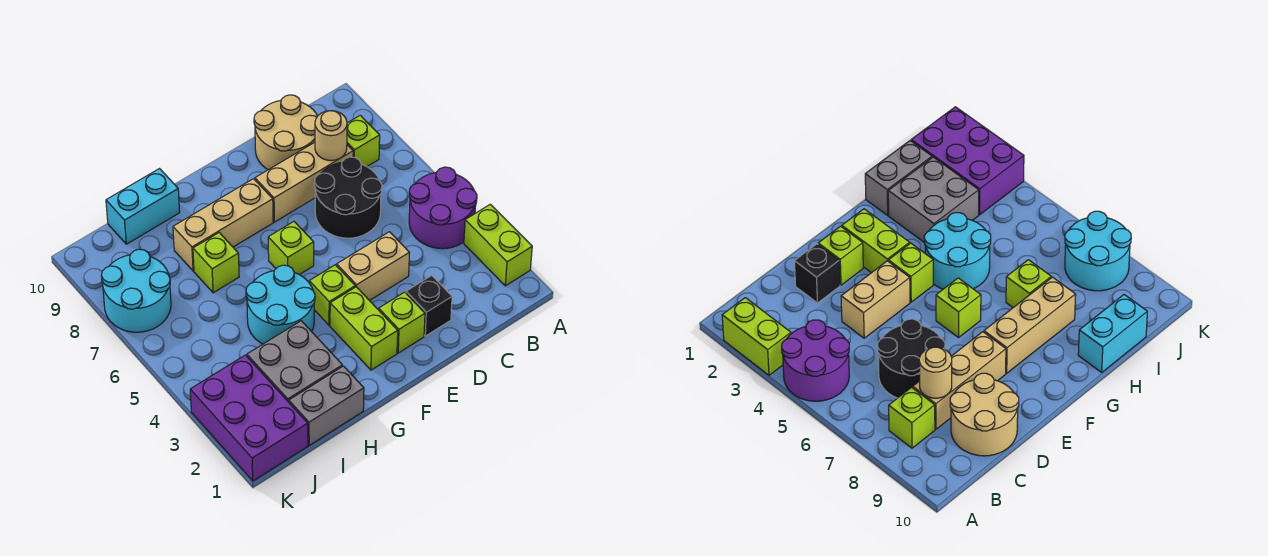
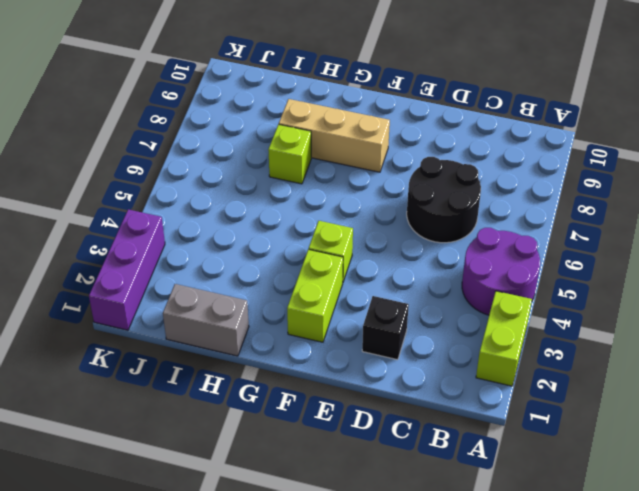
purple 1x3 brick [89,209,165,330] -> purple 2x3 brick [190,355,308,481]
none -> lime 1x1 brick [347,115,380,166]
none -> tan 1x3 brick [255,142,353,222]
none -> tan 2x2 round brick [254,95,317,170]

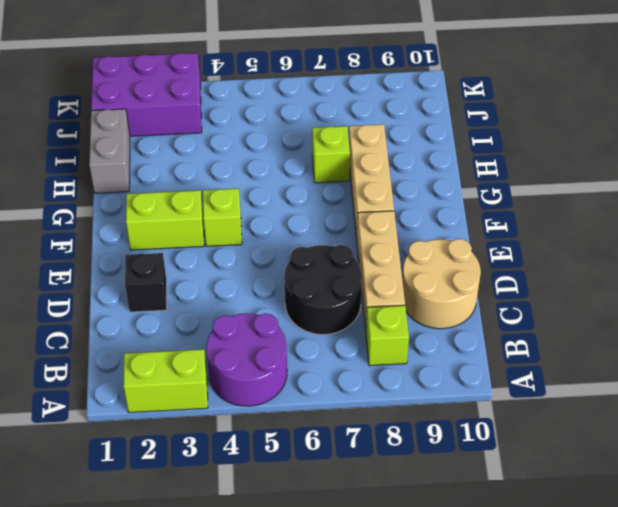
none -> tan 1x2 brick [337,232,409,301]
none -> lime 1x1 brick [379,292,425,353]
none -> lime 1x1 brick [268,222,314,275]

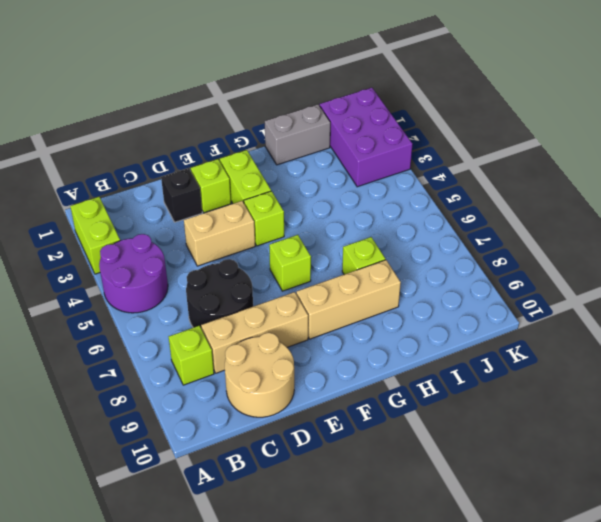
none -> cyan 2x2 round brick [246,265,315,344]
none -> grey 2x2 brick [247,321,342,402]
none -> cyan 1x2 brick [106,169,180,244]

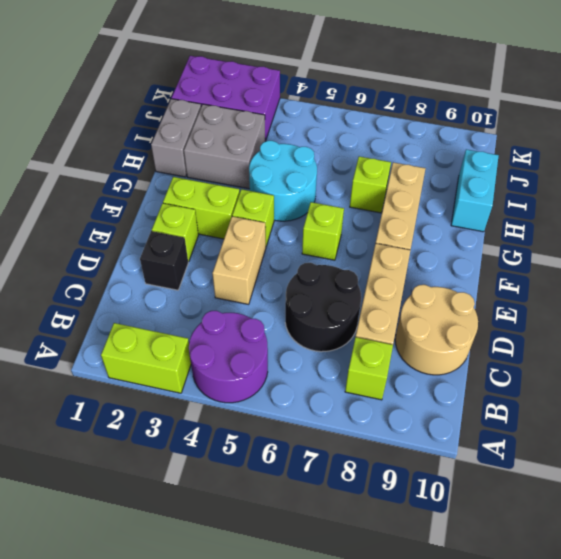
none -> cyan 2x2 round brick [101,249,171,332]
none -> tan 1x1 round brick [315,111,347,161]

